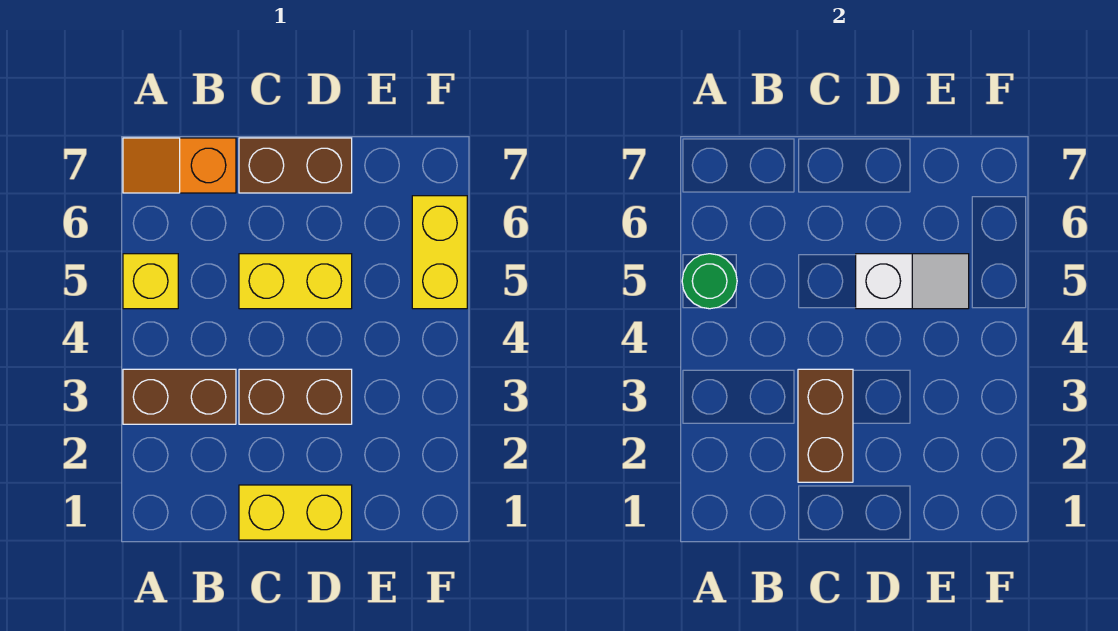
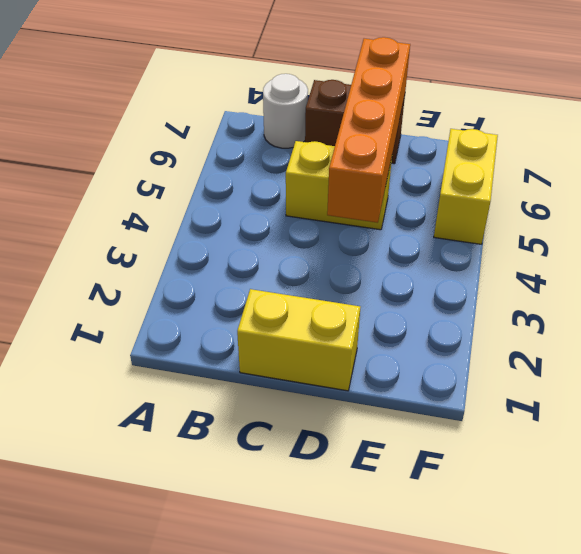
white 1x1 round brick [263,74,308,148] -> orange 1x2 slope [123,138,236,193]
orange 1x4 brick [327,37,410,223] -> white 1x2 slope [856,254,969,309]
none -> brown 1x2 brick [123,369,236,424]
none -> yellow 1x1 brick [123,254,178,309]

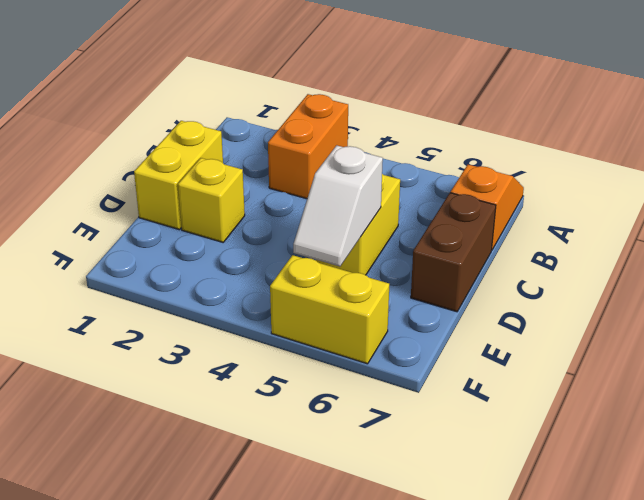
orange 1x2 brick [268,94,348,199] -> brown 1x2 brick [123,369,236,424]
yellow 1x1 brick [178,158,245,242] -> yellow 1x1 brick moved to [123,254,178,309]
none -> brown 1x2 brick [239,369,352,424]
none -> green 1x1 round brick [682,254,737,309]

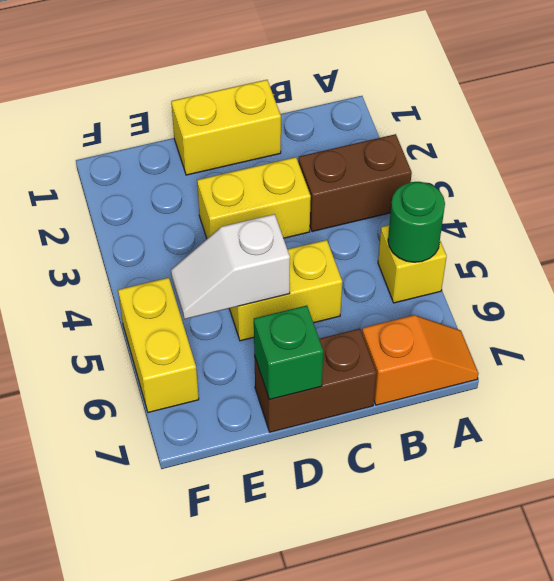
yellow 1x2 brick [197,157,311,239] -> brown 1x2 brick [239,369,352,424]
green 1x1 brick [254,305,323,400] -> none
none -> brown 1x2 brick [798,369,853,482]

